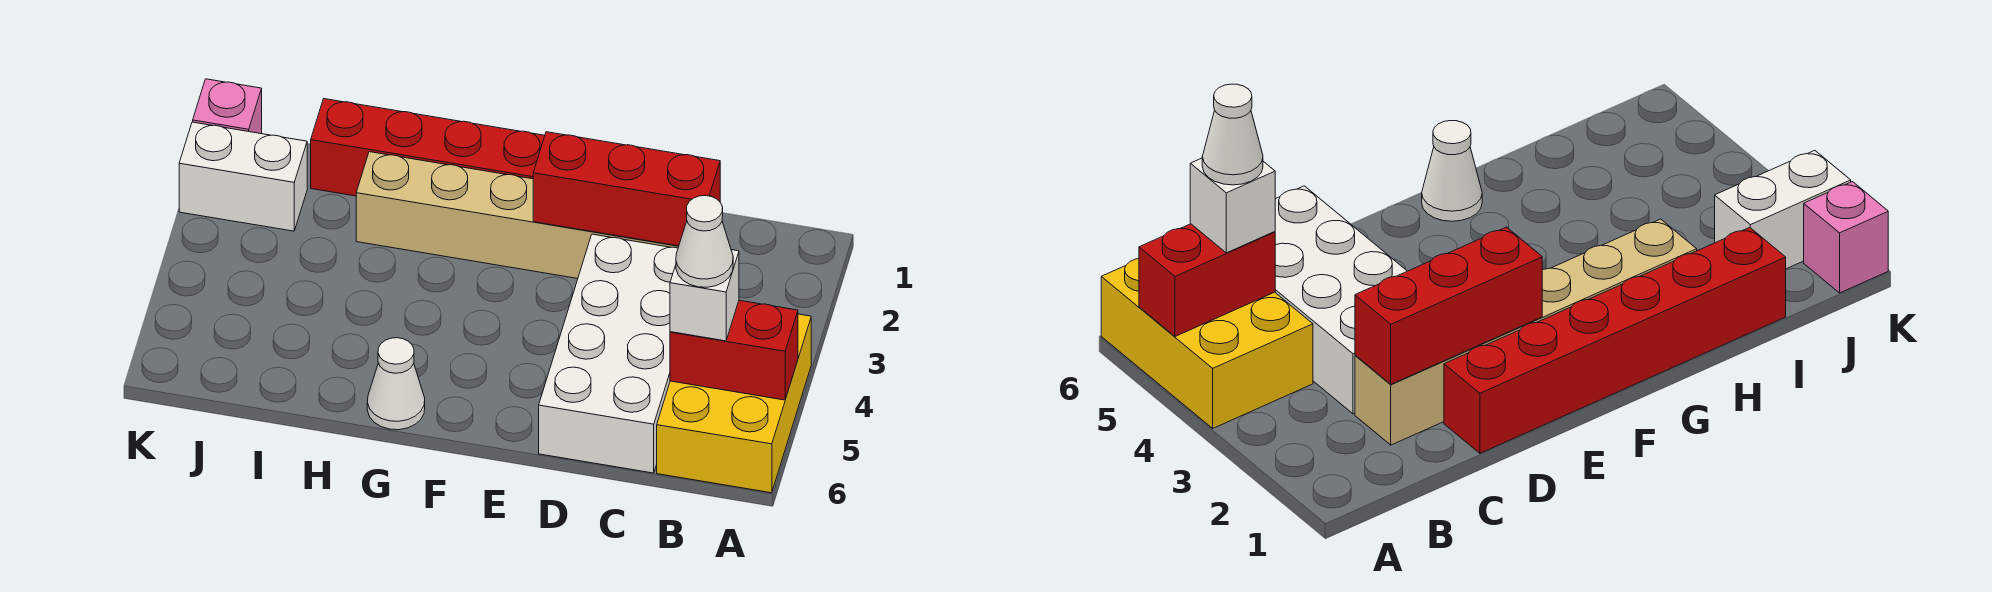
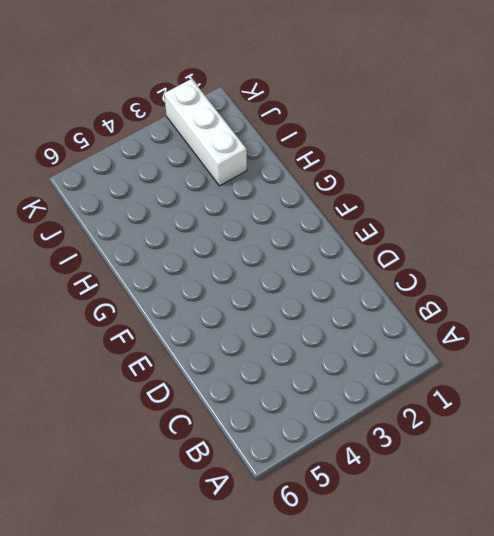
white 1x3 brick [164,79,247,186] -> white 1x2 brick [179,122,307,231]
none -> yellow 2x3 brick [657,314,811,493]
none -> tan 1x6 brick [356,152,679,279]

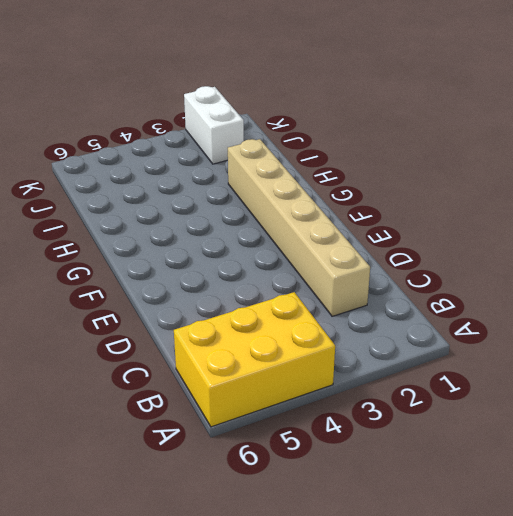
none -> white 2x4 brick [539,234,678,473]
none -> red 1x6 brick [311,99,545,196]

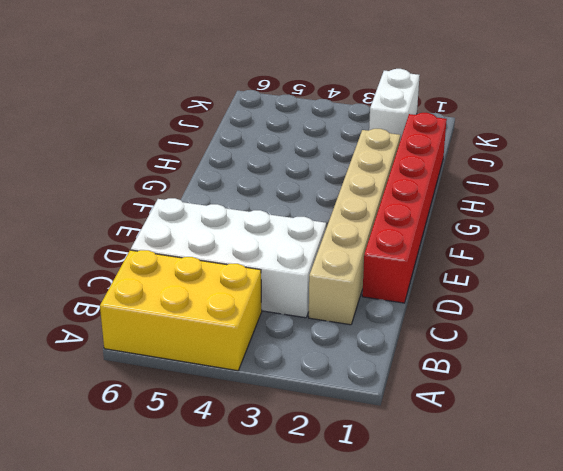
none -> white 1x1 cone [367,338,425,430]
none -> pink 1x1 brick [193,79,262,134]

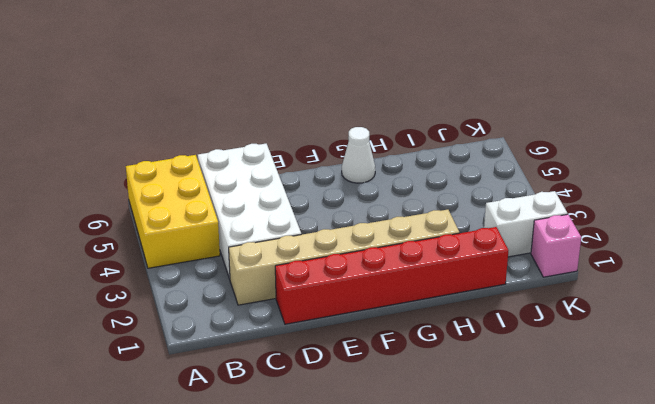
none -> red 1x2 brick [670,300,798,400]
none -> red 1x3 brick [533,132,720,246]

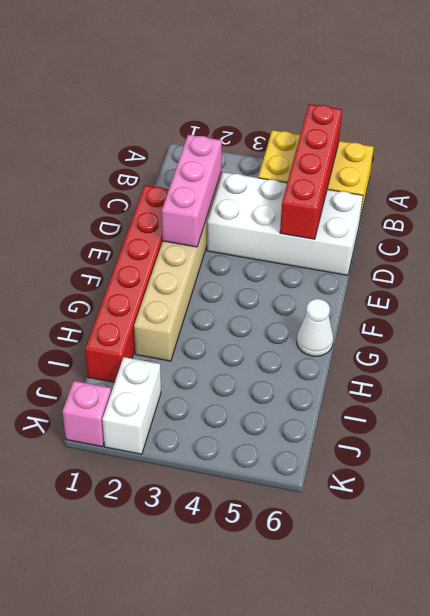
red 1x4 brick [280,104,342,239] -> red 1x2 brick [670,300,798,400]
pink 1x3 brick [162,135,222,247] -> red 1x3 brick [533,132,720,246]
none -> white 1x1 brick [670,250,739,341]
none -> white 1x1 cone [676,196,733,287]

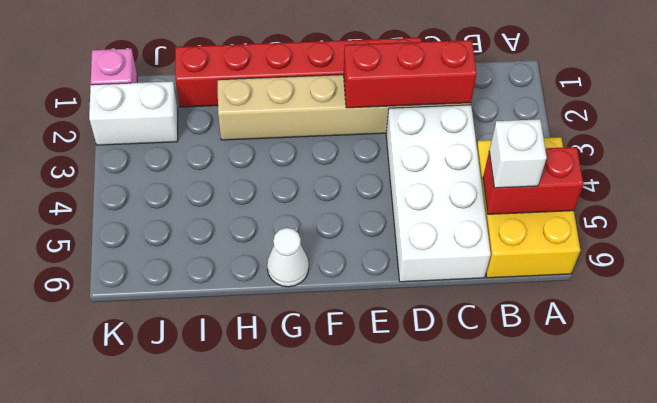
none -> white 1x1 cone [676,196,733,287]

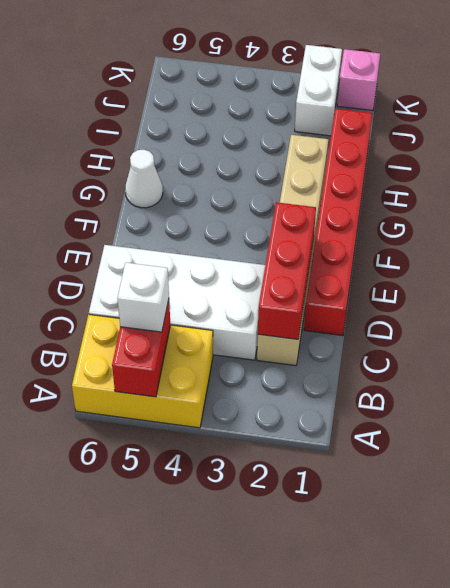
none -> white 1x1 cone [676,196,733,287]

